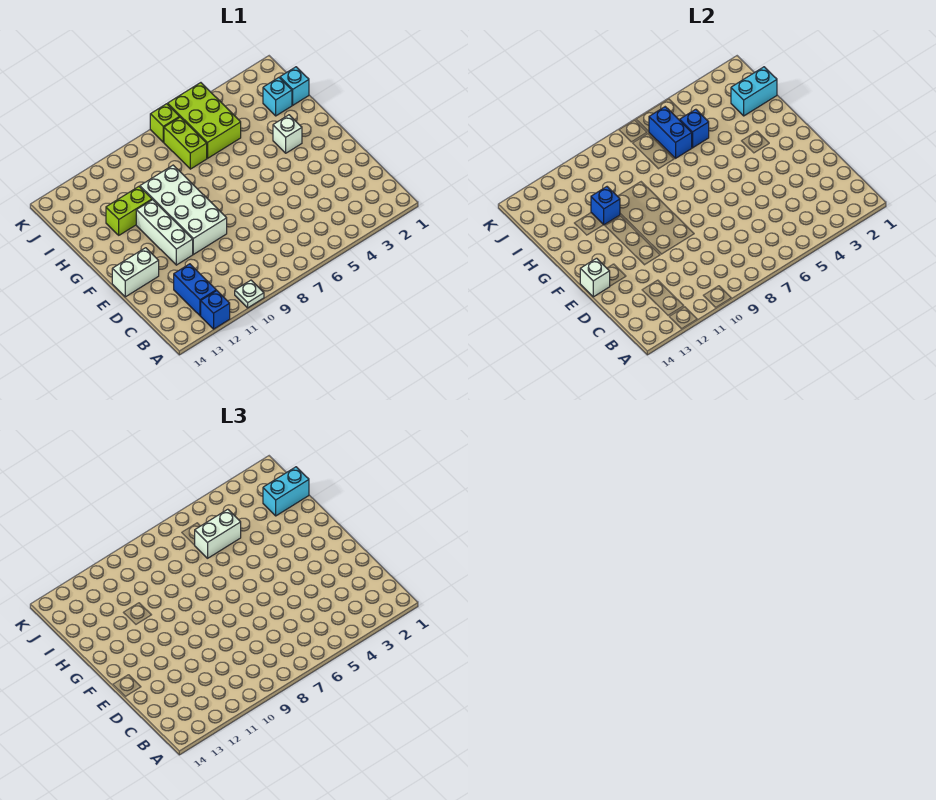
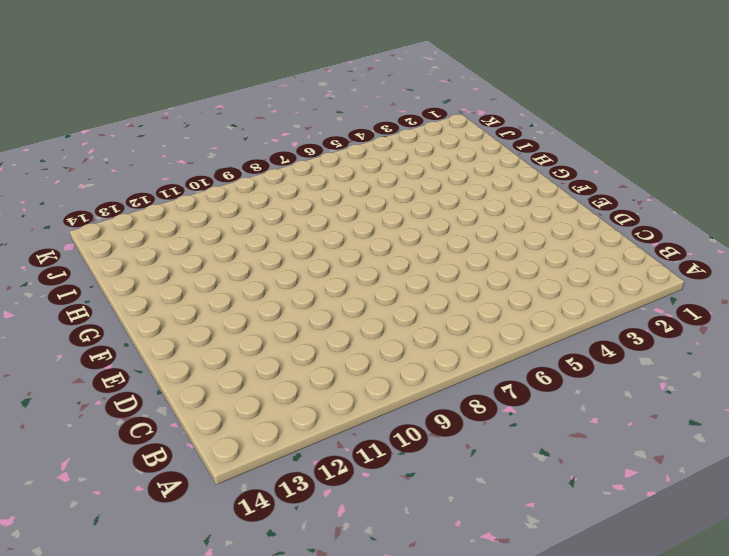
none -> white 1x1 plate [235,280,264,308]
none -> blue 1x1 brick [201,291,230,329]
none -> blue 1x2 brick [174,264,216,316]

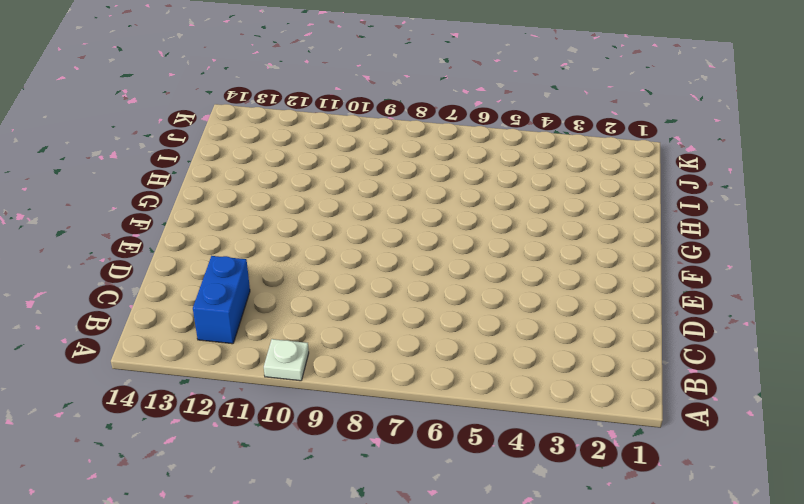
none -> blue 1x1 brick [201,291,230,329]
none -> white 2x4 brick [140,165,227,254]
none -> white 1x3 brick [136,200,193,265]

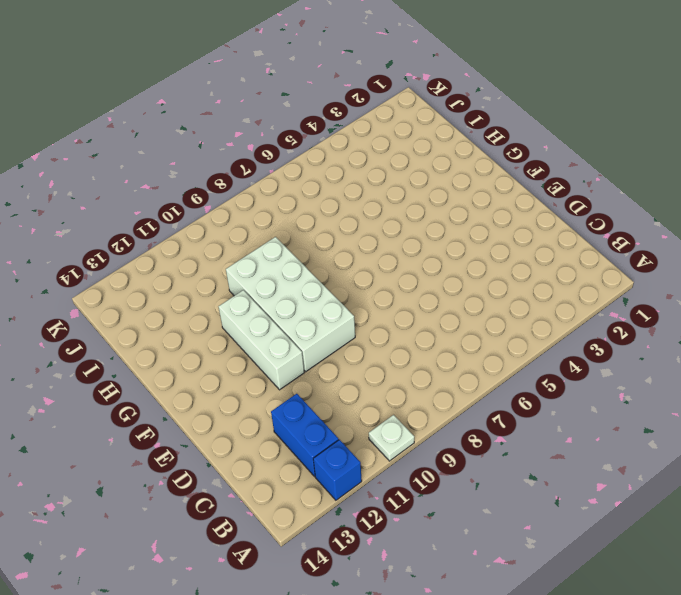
none -> white 1x2 brick [112,248,159,297]
none -> white 1x1 brick [273,115,302,153]
none -> lime 1x2 brick [106,187,152,235]

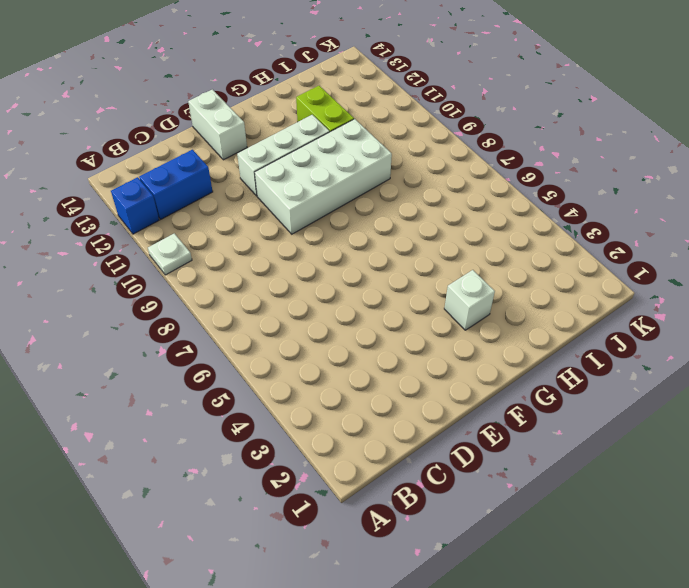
none -> cyan 1x1 brick [280,67,309,105]
none -> cyan 1x1 brick [263,78,292,116]
none -> lime 2x3 brick [168,83,241,158]

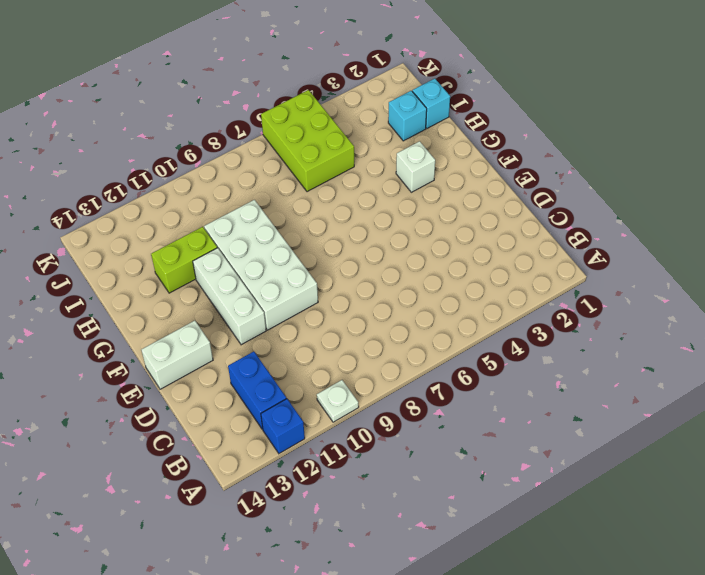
none -> lime 1x2 brick [164,117,207,169]
none -> lime 1x1 brick [150,104,179,142]
none -> white 1x1 brick [580,258,610,297]

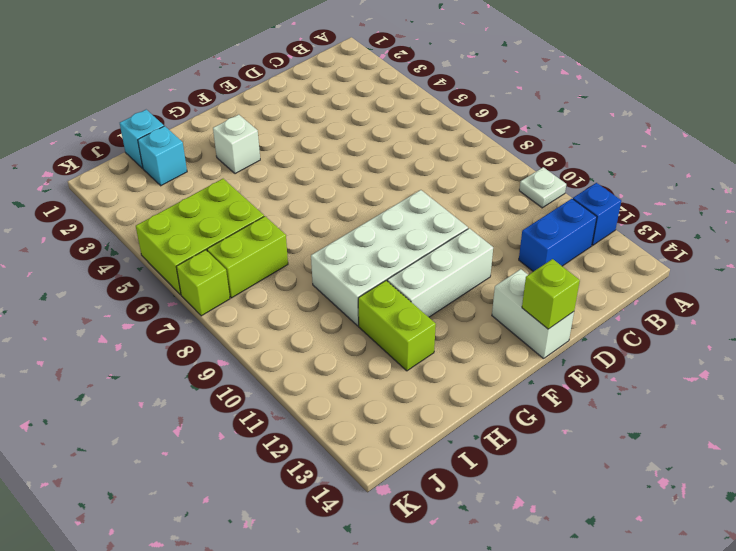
lime 1x1 brick [522,259,580,329] -> white 1x1 brick [580,258,610,297]
none -> blue 1x1 brick [591,187,620,225]
none -> cyan 1x2 brick [731,67,777,116]
none -> blue 1x1 brick [680,109,709,148]

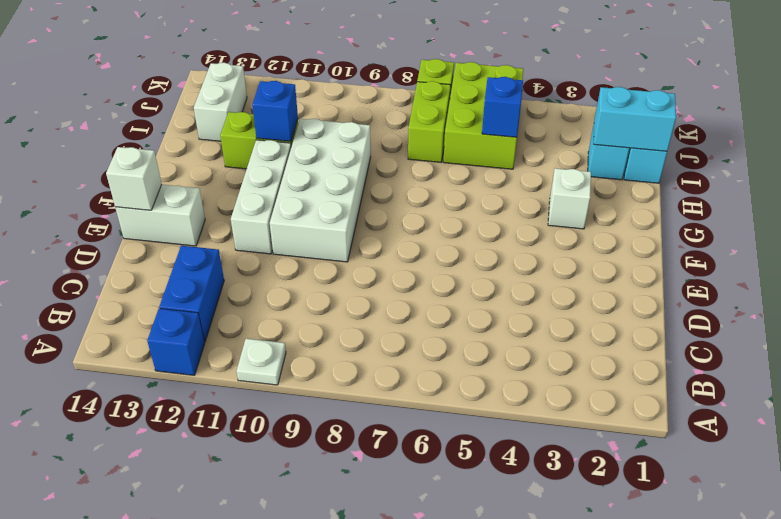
white 1x2 brick [194,63,247,141] -> white 1x2 brick turned to [195,509,241,558]
none -> blue 1x2 brick [649,107,692,158]
none -> cyan 1x2 brick [263,467,309,516]

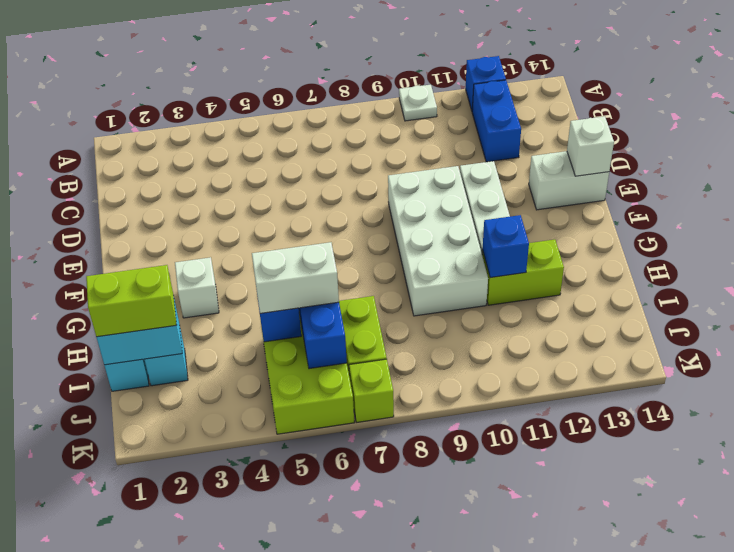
lime 1x2 brick [86,265,176,337] -> cyan 1x2 brick [263,467,309,516]

